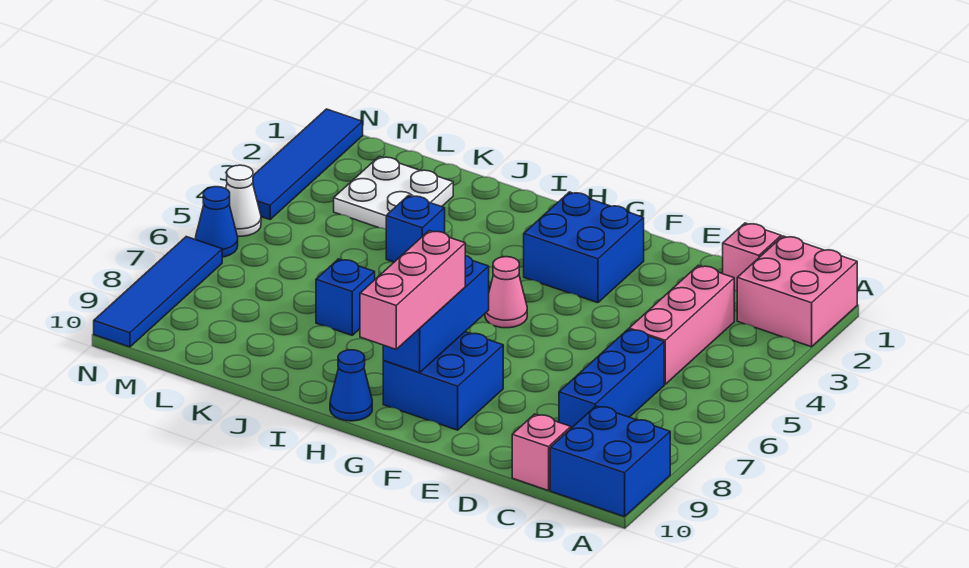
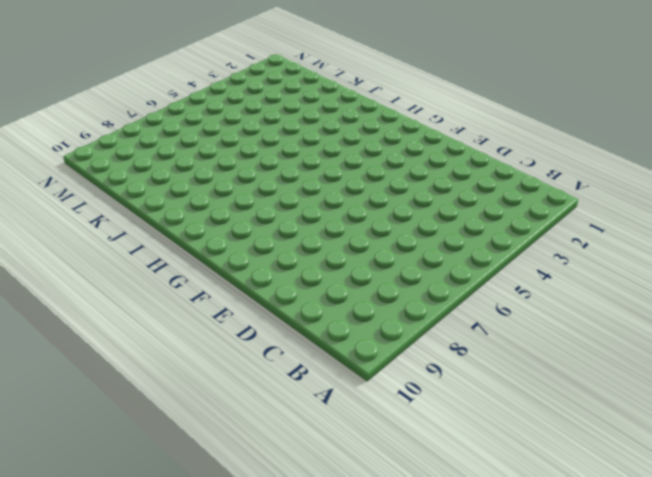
none -> pink 2x2 brick [737,236,857,347]
none -> blue 2x2 brick [550,406,670,517]
none -> pink 1x1 brick [723,223,781,291]

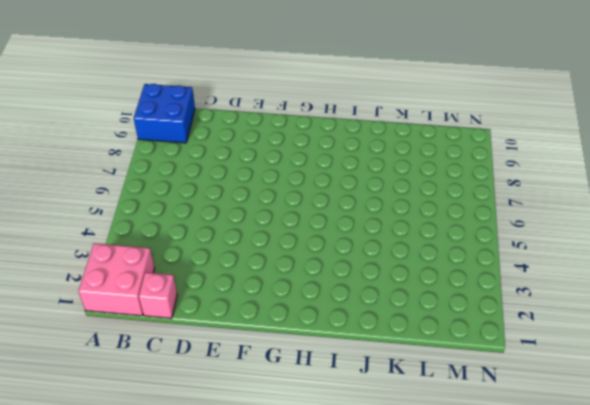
none -> pink 1x3 brick [629,265,734,384]
none -> blue 1x3 brick [559,329,664,428]
none -> pink 1x1 brick [512,414,571,491]

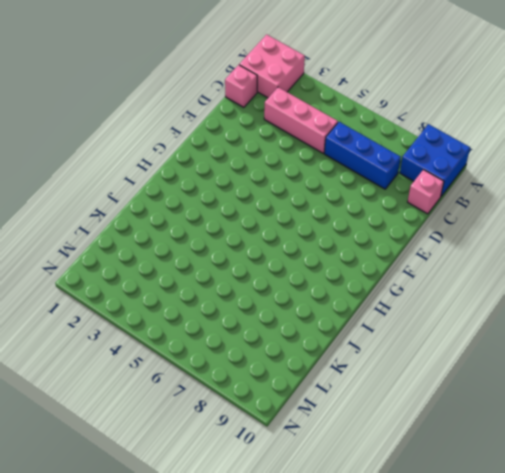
none -> blue 2x2 brick [524,192,644,303]
none -> blue 2x2 brick [383,332,503,430]
none -> pink 1x1 cone [485,257,527,328]

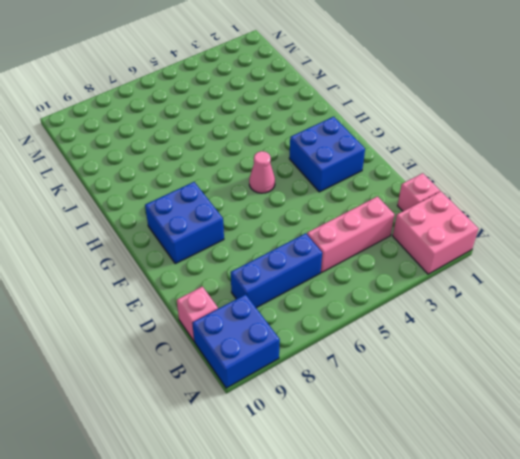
none -> blue 1x1 cone [330,350,372,421]
none -> blue 1x1 brick [386,195,445,262]
none -> blue 1x1 brick [316,259,375,335]

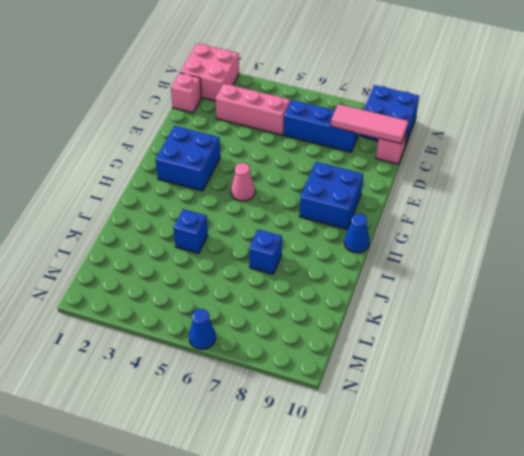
pink 1x3 tile [331,104,408,144] -> none
none -> white 2x2 plate [334,156,453,229]
none -> blue 1x4 tile [253,109,363,219]
none -> white 1x1 cone [226,165,261,236]

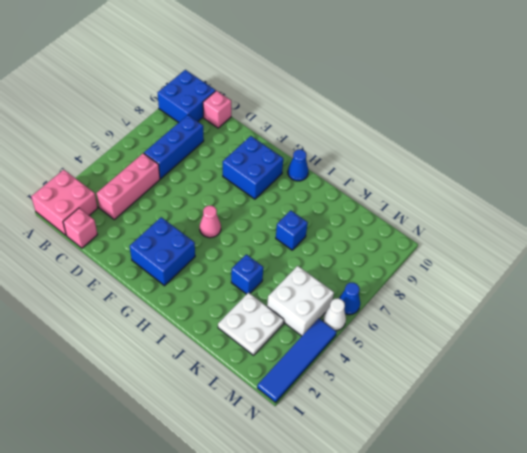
white 2x2 brick [267,266,334,336] -> none
none -> blue 1x4 tile [94,237,222,347]
none -> blue 1x3 brick [383,256,489,373]
none -> pink 1x3 brick [360,231,465,349]

